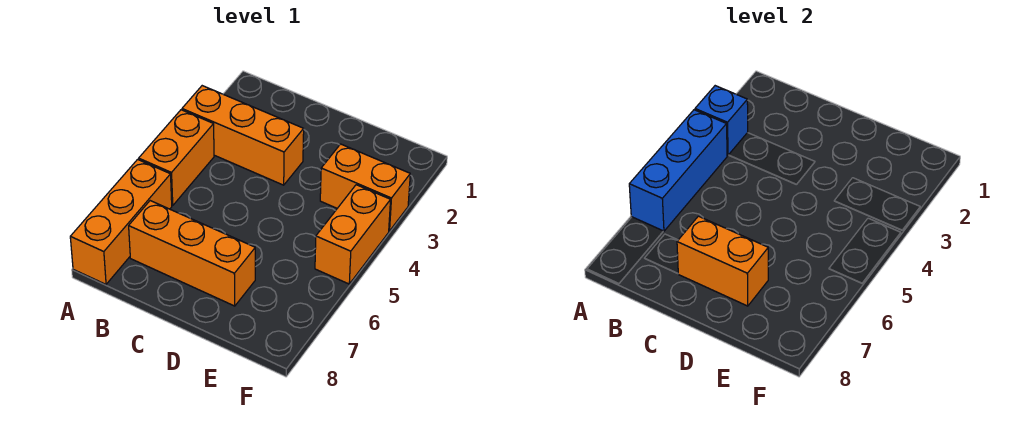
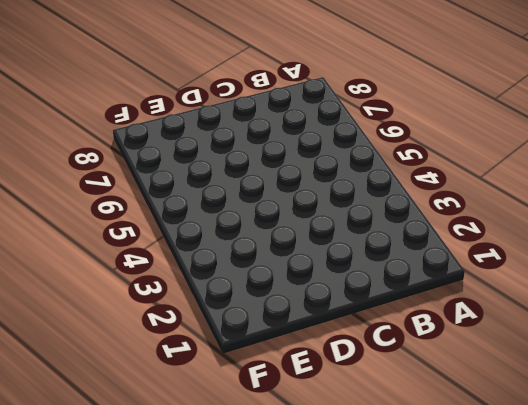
none -> orange 1x3 brick [182,86,304,185]
none -> orange 1x2 brick [139,110,214,205]

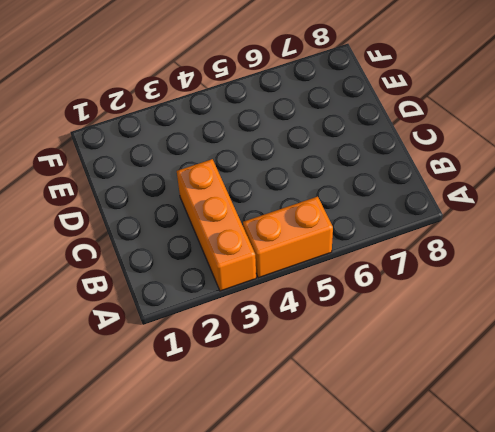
none -> orange 1x3 brick [70,159,172,284]
none -> orange 1x3 brick [129,201,255,306]

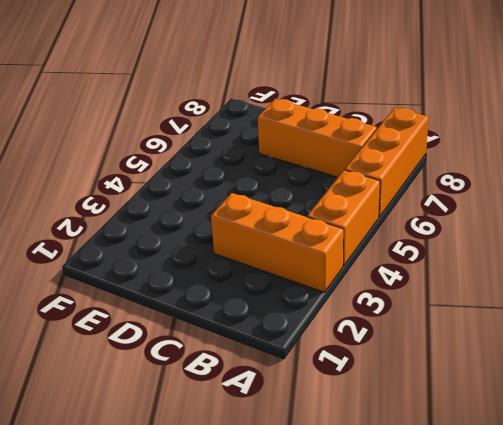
none -> orange 1x2 brick [320,144,410,231]
none -> orange 1x2 brick [315,185,391,284]

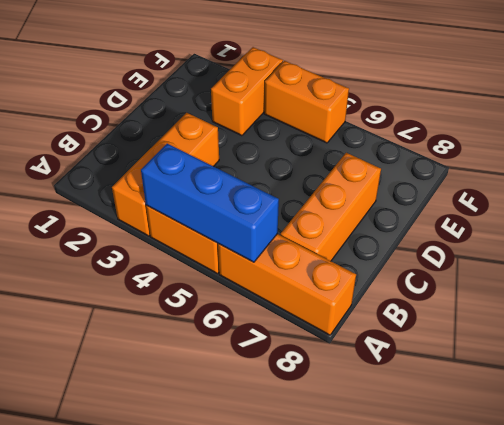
none -> blue 1x1 brick [695,86,748,155]
none -> orange 1x2 brick [677,216,768,306]

